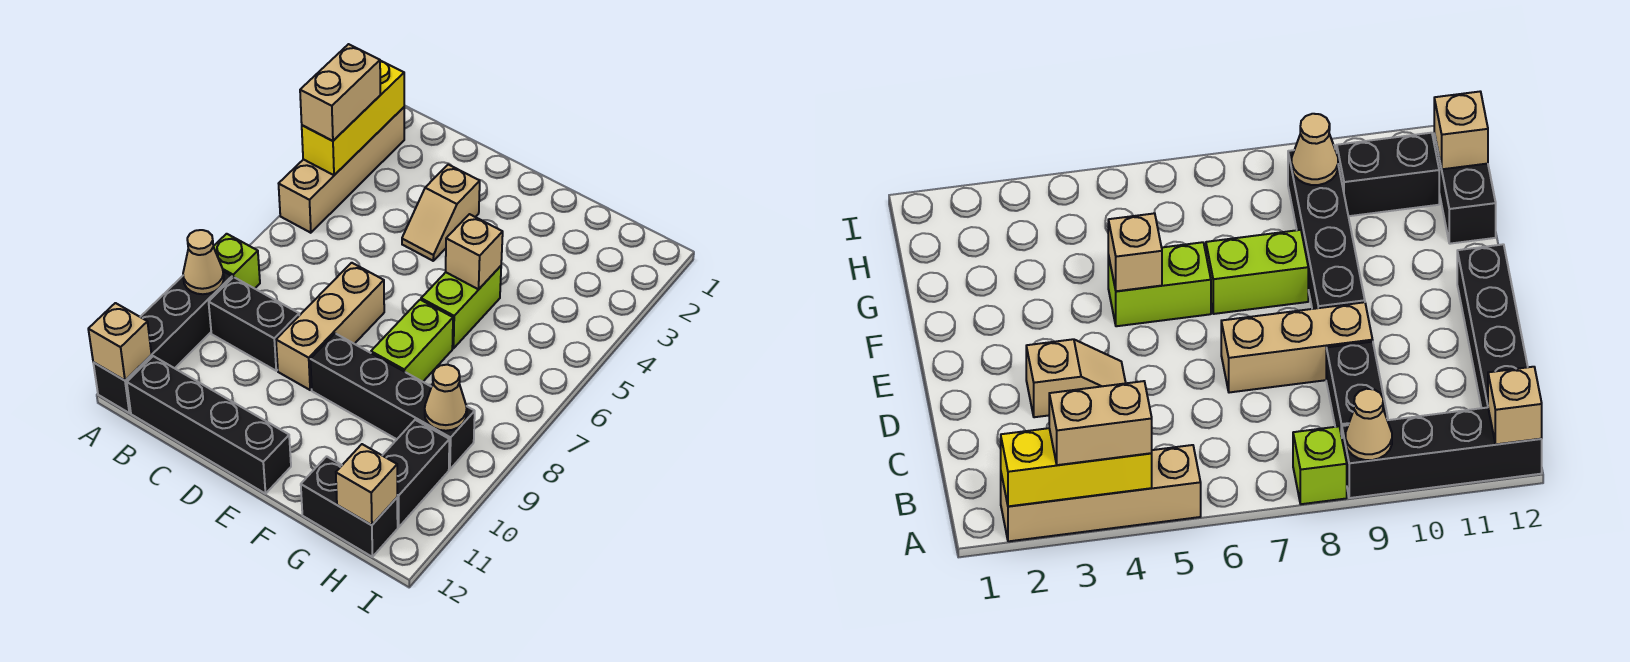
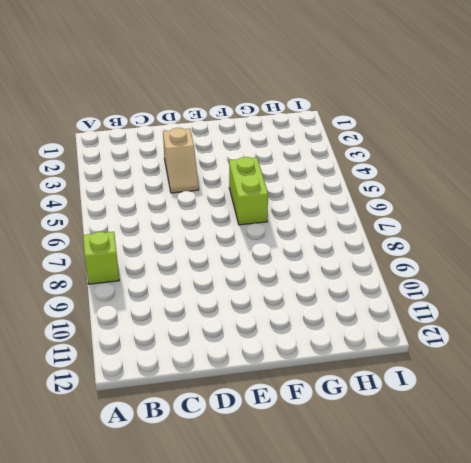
none -> tan 1x4 brick [279,107,404,233]
none -> black 1x4 brick [93,271,232,413]
none -> black 1x2 brick [209,277,299,371]

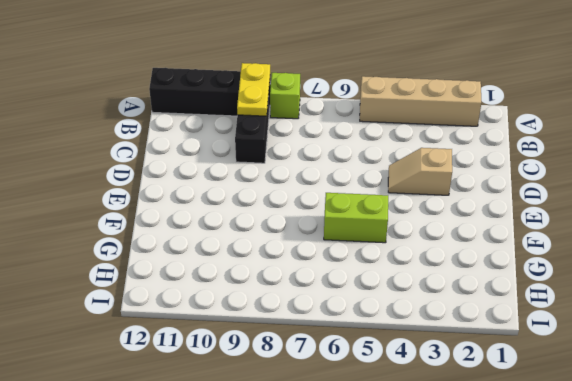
yellow 1x2 plate [237,63,270,116] -> tan 1x1 cone [183,230,224,294]
none -> black 1x4 brick [127,356,291,494]
none -> tan 1x3 brick [276,263,384,390]
none -> black 1x4 brick [310,333,475,469]

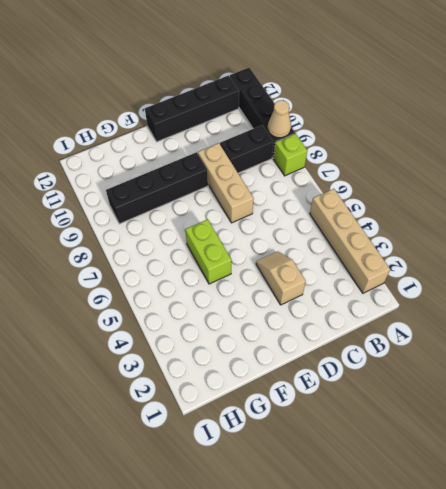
none -> lime 1x2 brick [371,300,453,382]
none -> black 1x2 brick [301,456,398,557]
none -> black 1x2 brick [382,420,449,527]

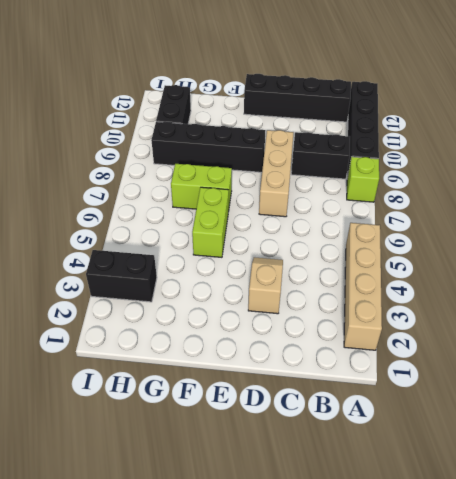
lime 1x2 brick [171,164,232,212] -> lime 1x2 brick turned to [371,300,453,382]
black 1x2 brick [86,250,157,302] -> black 1x2 brick moved to [301,456,398,557]
none -> yellow 1x3 brick [302,61,404,175]
none -> tan 1x1 cone [183,230,224,294]
none -> tan 1x1 brick [88,303,151,380]

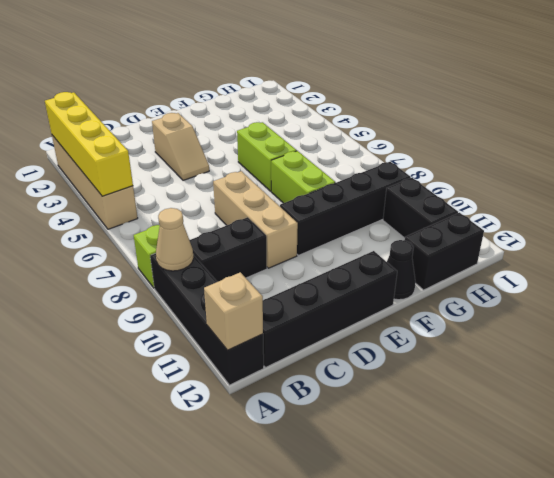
yellow 1x4 brick [45,92,133,196] -> yellow 1x3 brick [302,61,404,175]
black 1x1 cone [387,240,416,300] -> none
none -> tan 1x1 brick [446,214,503,289]
none -> tan 1x1 cone [425,365,467,431]
none -> tan 1x1 brick [336,444,397,525]

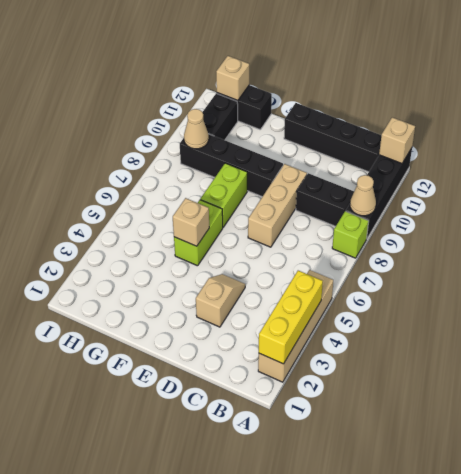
none -> tan 1x2 brick [300,44,380,141]

